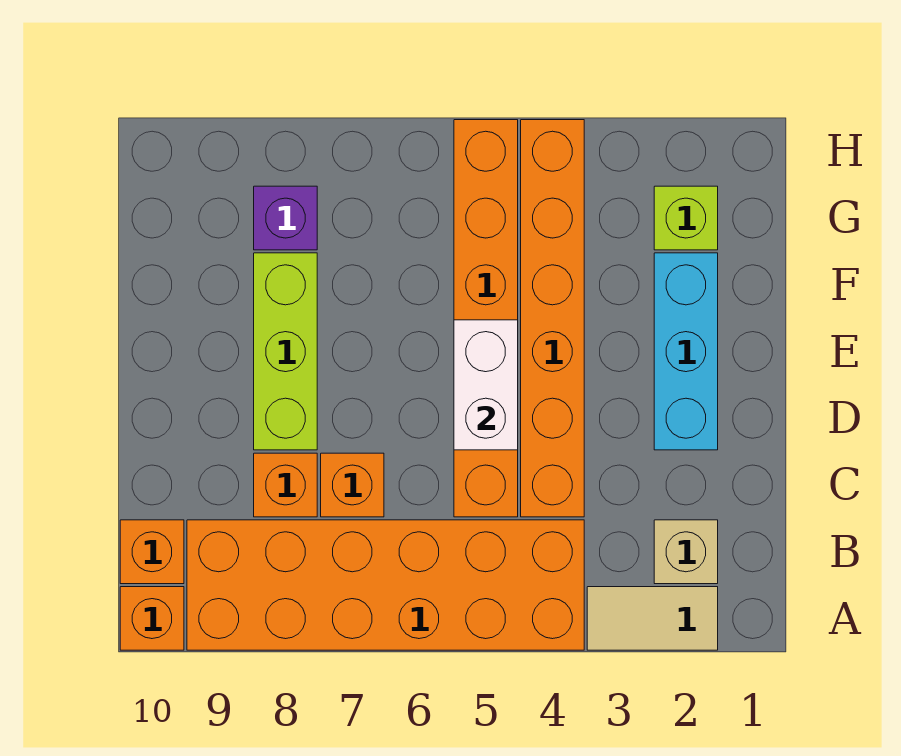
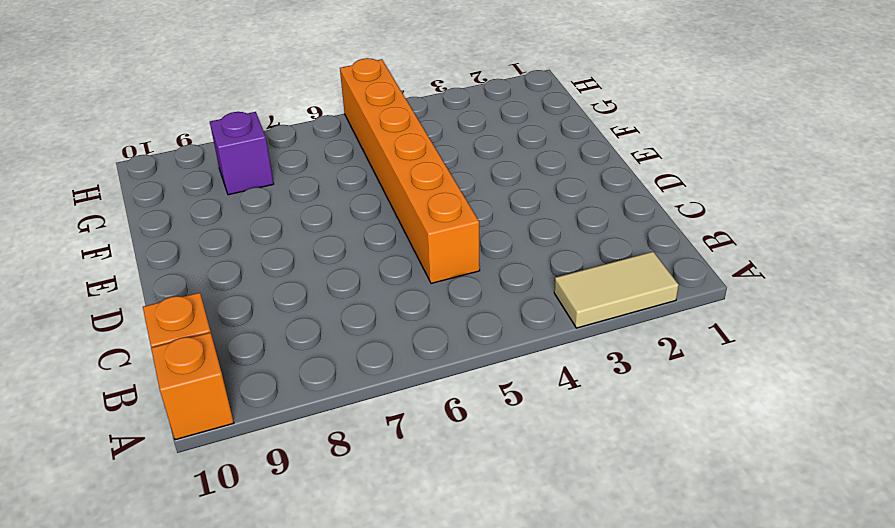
none -> orange 2x6 brick [187,520,584,650]
none -> tan 1x1 brick [654,520,718,584]
none -> orange 1x6 brick [521,120,584,517]

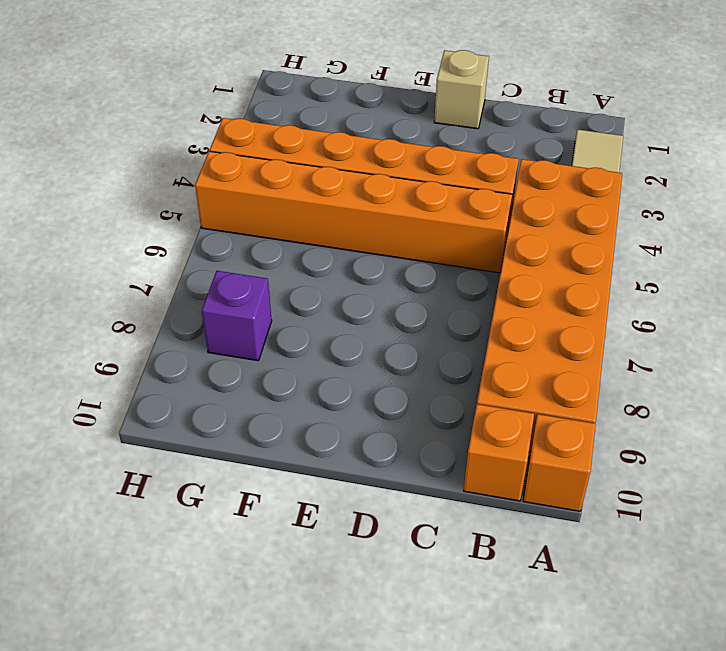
tan 1x1 brick [434,50,489,129] -> tan 1x1 brick moved to [654,520,718,584]
none -> orange 1x1 brick [321,453,384,517]
none -> orange 1x1 brick [254,453,317,517]
none -> cyan 1x3 brick [654,253,718,450]

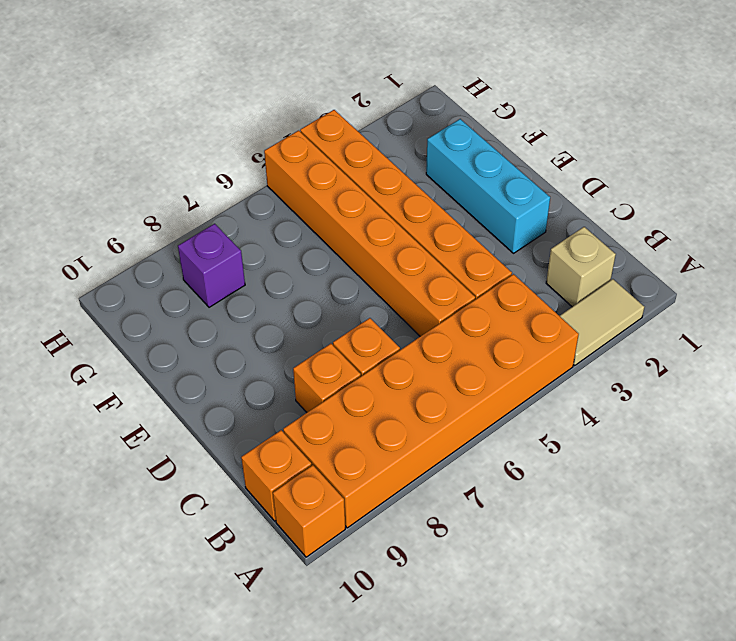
none -> lime 1x3 brick [254,253,317,450]
none -> lime 1x1 brick [654,186,718,250]
none -> white 1x2 brick [454,320,518,450]

